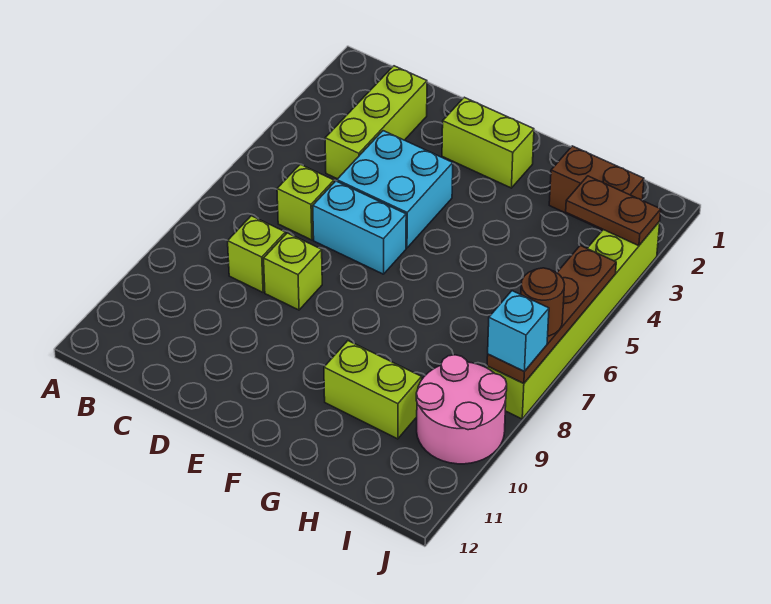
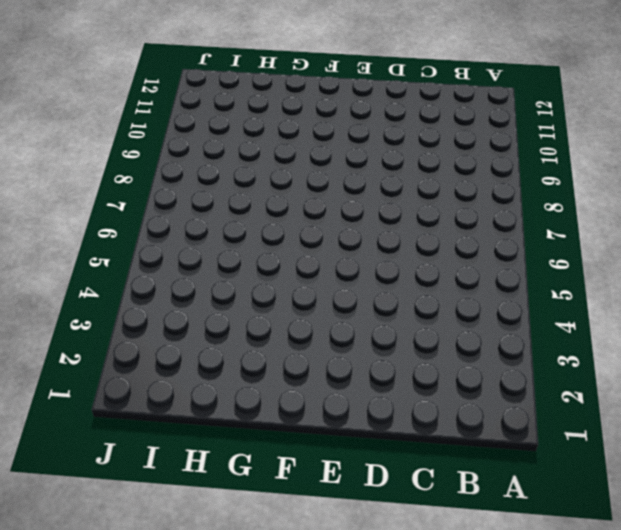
none -> lime 1x3 brick [325,66,427,179]
none -> lime 1x1 brick [277,164,334,240]
none -> lime 1x1 brick [228,216,286,292]

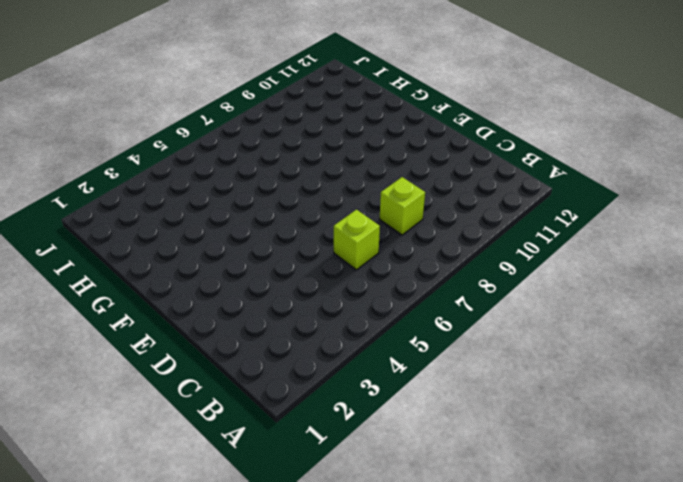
none -> lime 1x3 brick [325,66,427,179]
none -> cyan 2x2 brick [337,131,453,248]
none -> cyan 1x2 brick [313,181,406,274]

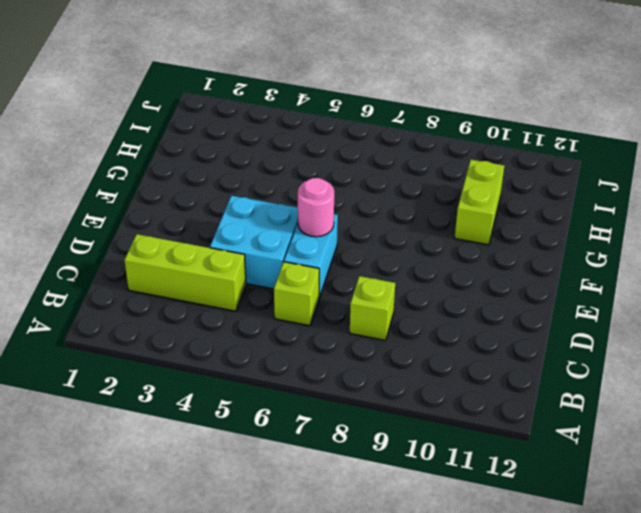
pink 1x1 round brick [298,178,334,237] -> none
none -> lime 1x1 brick [264,233,322,310]
none -> lime 1x2 brick [442,97,534,188]
none -> brown 1x2 brick [549,146,644,230]

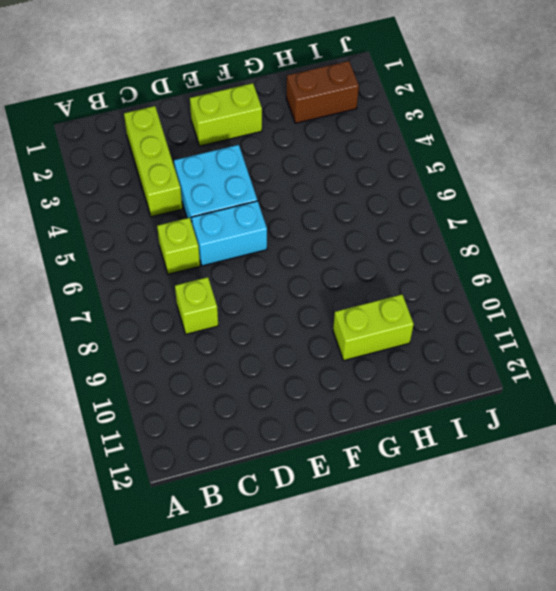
none -> lime 1x1 brick [264,233,322,310]
none -> pink 2x2 round brick [416,355,507,464]
none -> lime 1x6 brick [487,222,660,419]

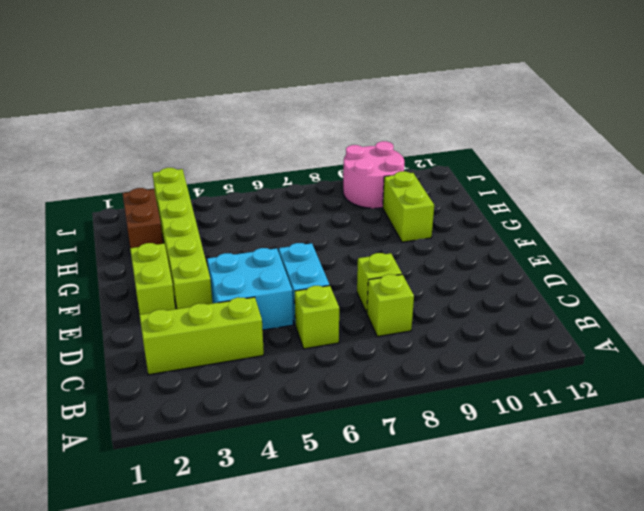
lime 1x6 brick [152,168,213,309] -> lime 1x6 brick turned to [487,222,660,419]
none -> brown 1x2 plate [566,176,661,246]
none -> brown 1x4 plate [487,246,616,384]
none -> brown 1x1 round brick [521,268,565,336]

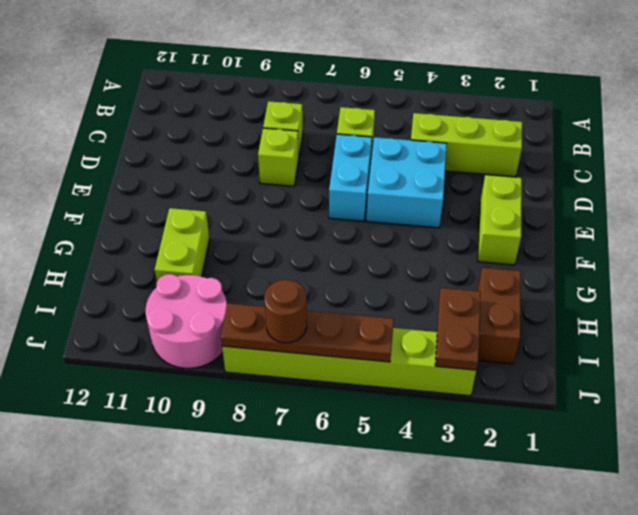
none -> cyan 1x1 brick [488,291,549,371]

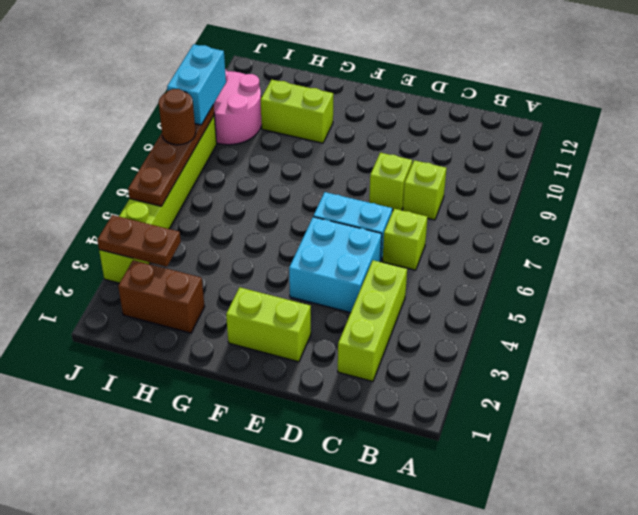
cyan 1x2 brick [167,44,226,125] -> cyan 1x1 brick [488,291,549,371]

